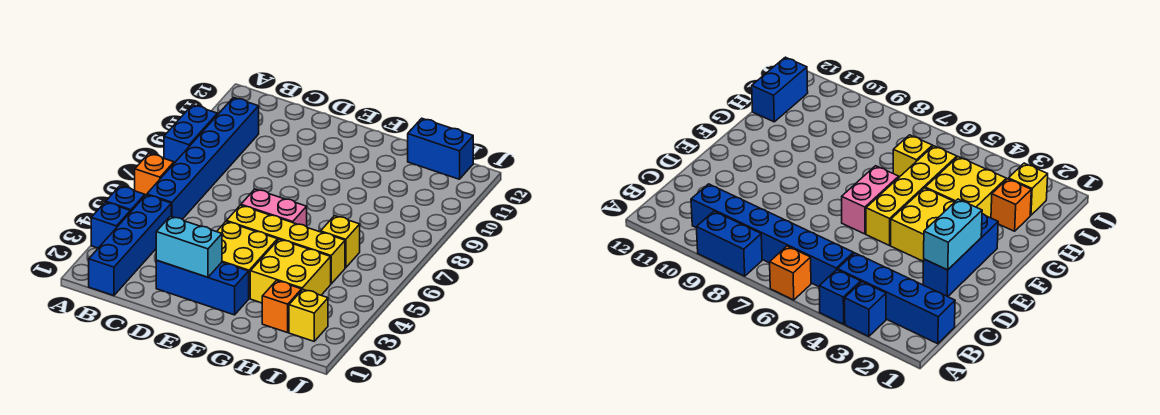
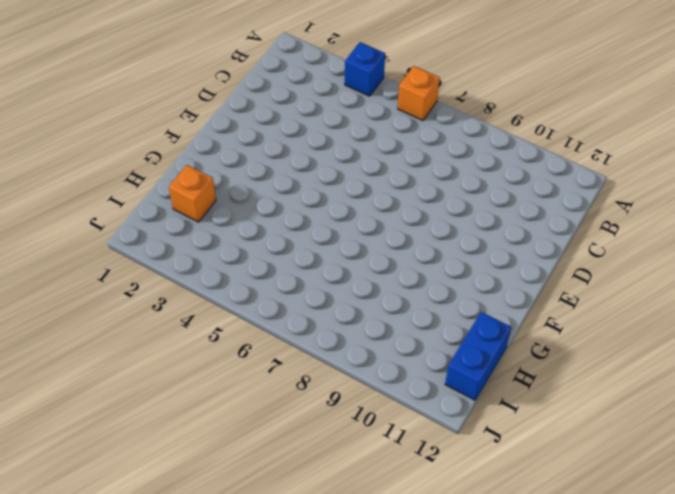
none -> blue 1x1 brick [91,202,130,248]
none -> blue 1x2 brick [164,105,217,163]
none -> blue 1x4 brick [89,195,171,296]

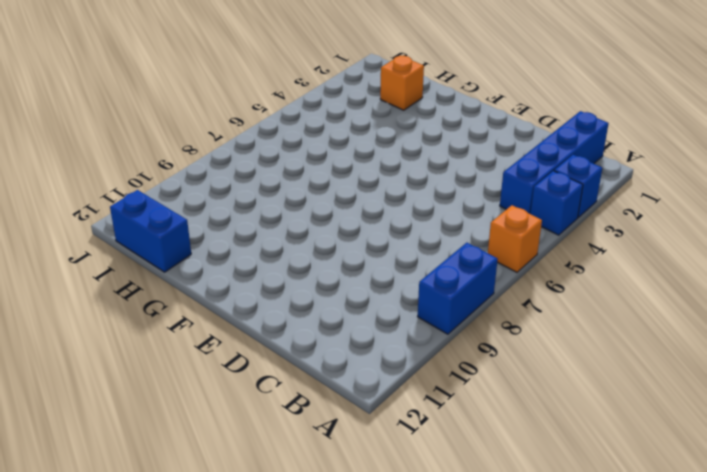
none -> blue 1x6 brick [147,98,259,219]
none -> blue 1x3 brick [156,261,249,315]
none -> yellow 2x2 brick [217,222,278,298]

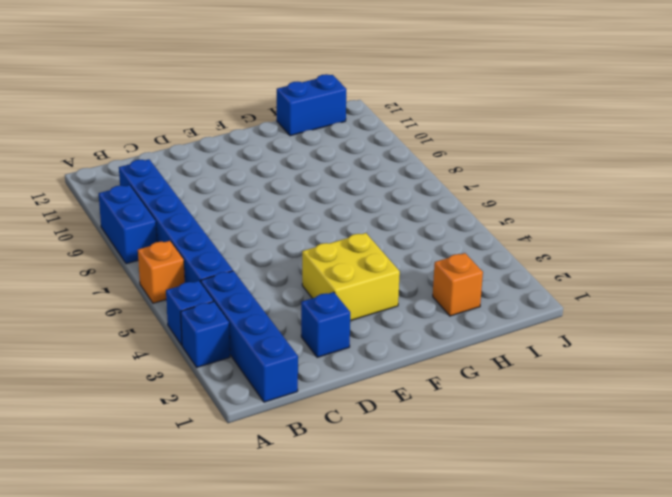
blue 1x1 brick [301,292,350,357] -> blue 1x3 brick [156,261,249,315]
none -> yellow 1x4 brick [226,205,345,284]
none -> pink 1x2 brick [241,189,307,227]
none -> yellow 2x2 brick [250,239,331,303]

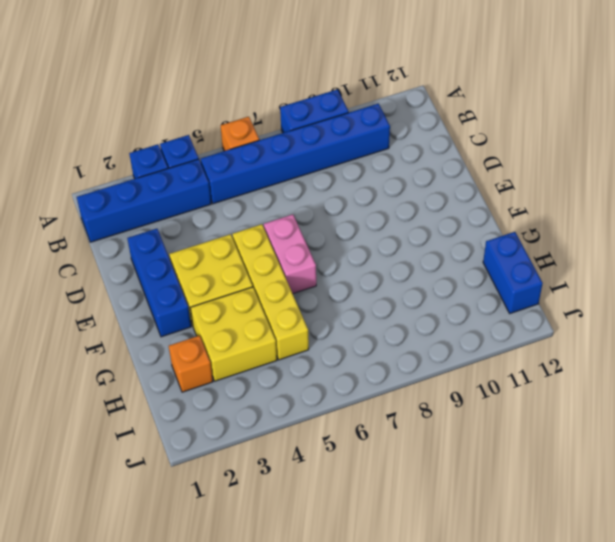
none -> yellow 1x1 brick [321,216,360,268]
none -> yellow 1x1 brick [289,290,328,341]
none -> cyan 1x2 brick [156,216,222,277]

